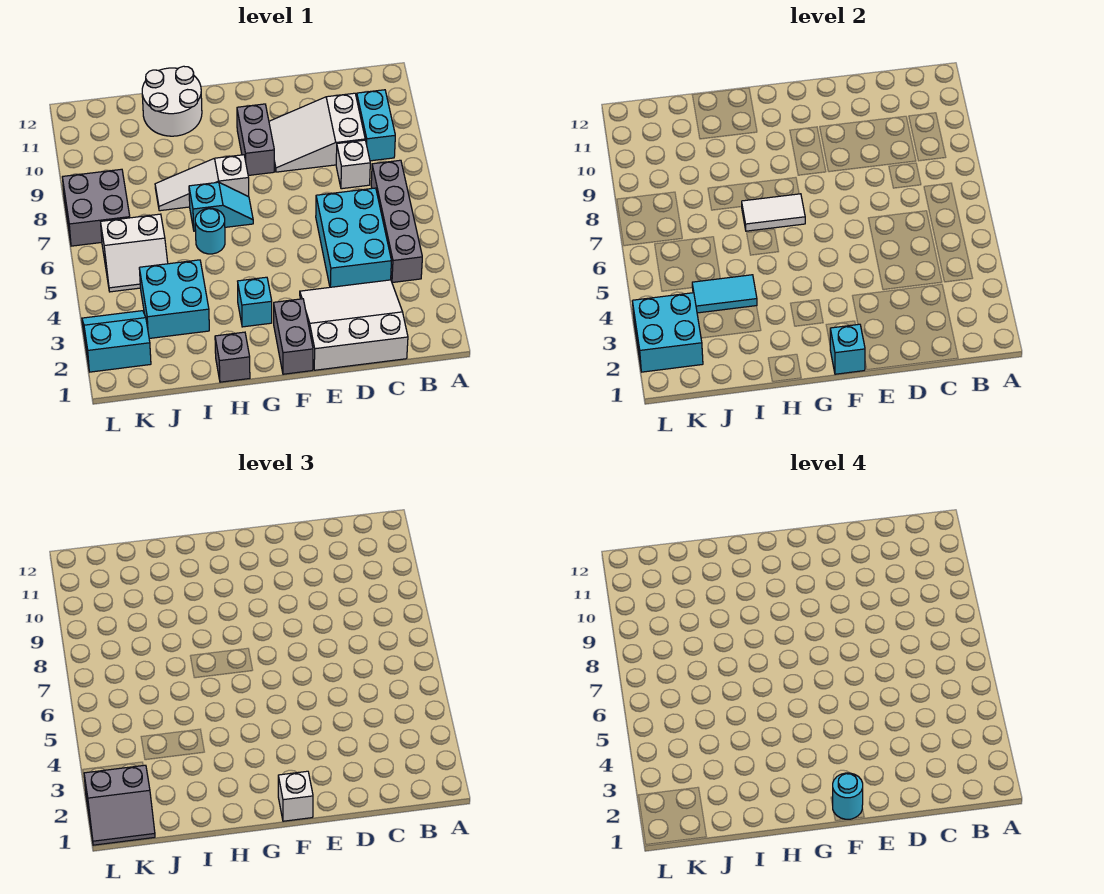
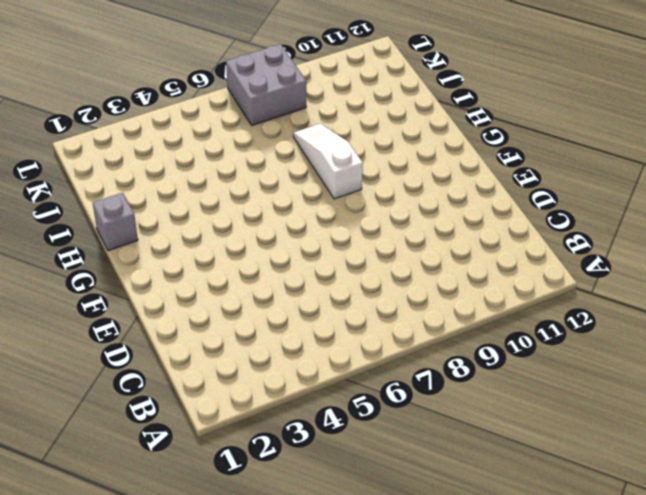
none -> grey 1x4 brick [371,160,422,283]
none -> cyan 1x2 brick [357,90,395,161]
none -> white 3x3 slope [300,280,408,370]

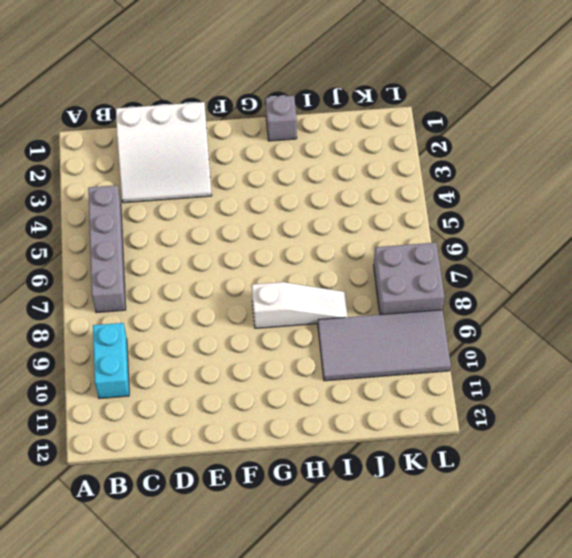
grey 2x4 tile [318,310,451,381] -> none
none -> cyan 2x3 brick [316,188,391,287]
none -> white 1x1 brick [336,140,370,189]
none -> white 2x3 slope [269,93,365,172]

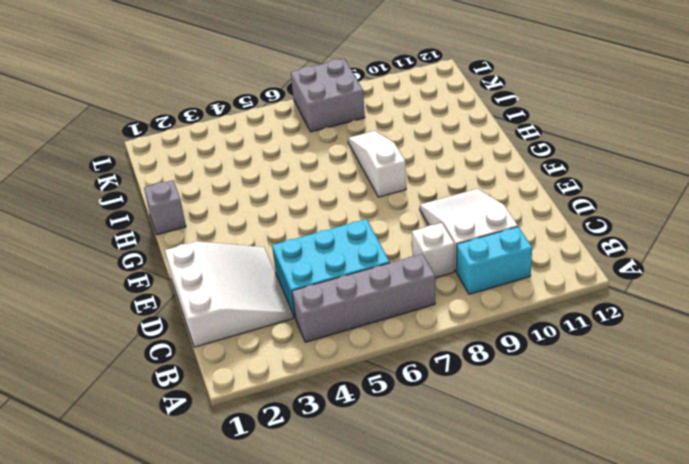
none -> grey 1x2 brick [274,299,313,374]
none -> grey 1x2 brick [237,104,274,175]
none -> cyan 1x1 brick [238,277,272,327]

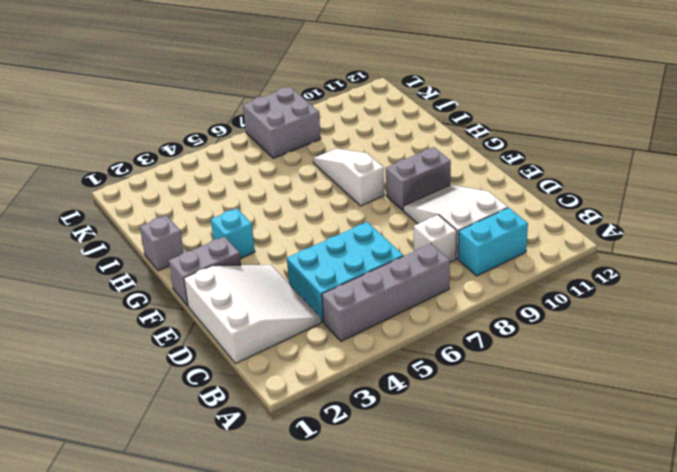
none -> cyan 1x2 slope [189,182,253,231]
none -> cyan 1x1 round brick [195,208,225,254]
none -> white 2x2 round brick [142,66,202,136]

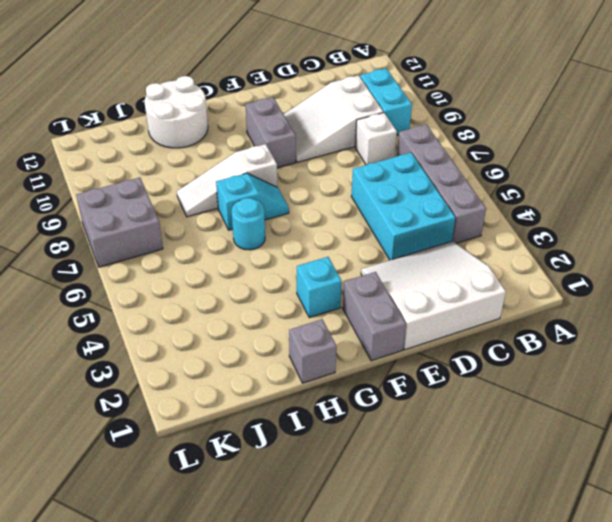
none -> cyan 2x2 brick [139,260,209,338]
none -> white 2x2 slope [101,214,168,292]
none -> cyan 2x2 slope [82,311,151,372]

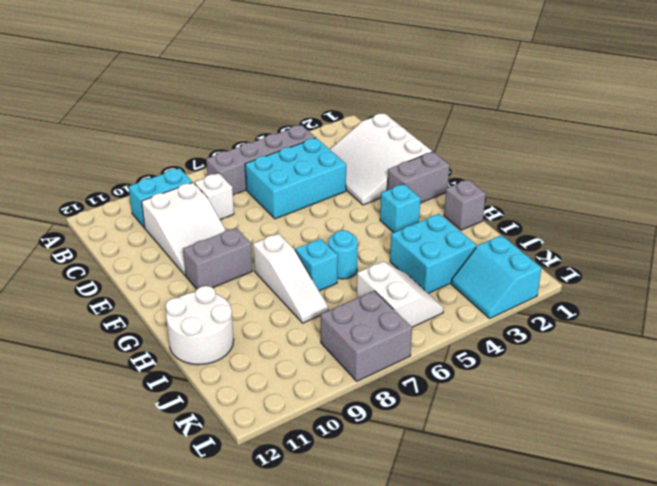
none -> cyan 1x1 brick [830,324,865,374]
none -> white 1x2 tile [741,194,805,231]
none -> cyan 1x2 tile [692,275,757,313]

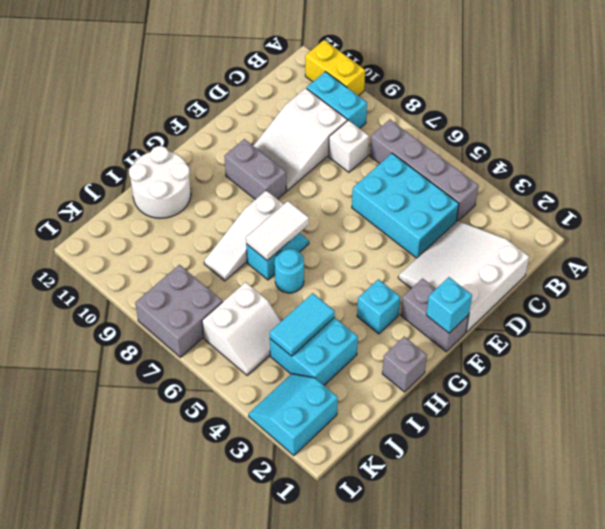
yellow 1x2 brick [305,40,365,96] -> none
none -> cyan 2x2 brick [633,293,703,372]
none -> white 1x1 brick [278,771,313,821]
none -> grey 2x2 slope [84,765,155,845]

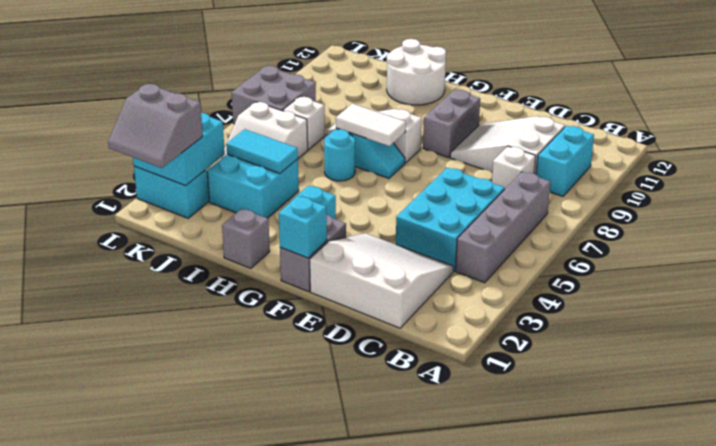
white 1x1 brick [283,97,325,150] -> white 1x1 brick moved to [278,771,313,821]
none -> cyan 1x1 round brick [833,773,863,819]

